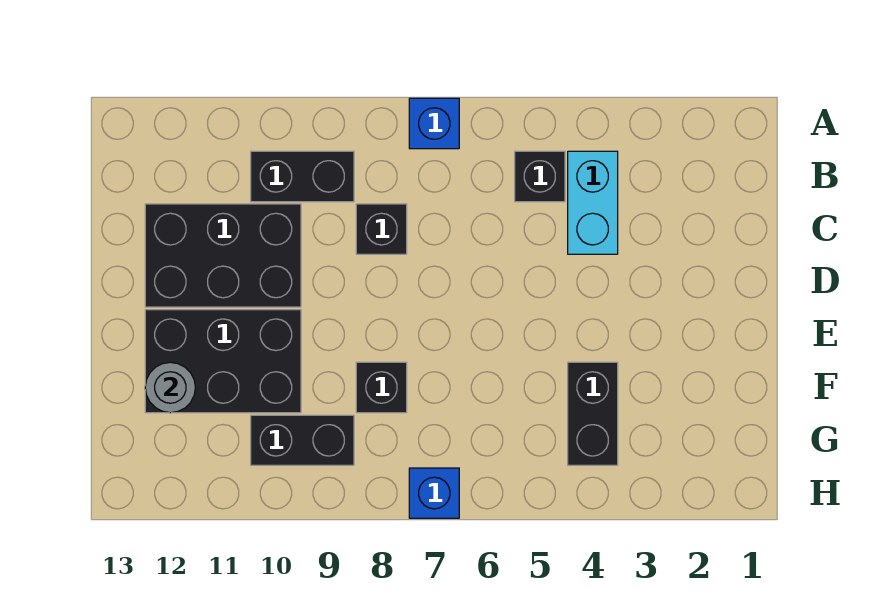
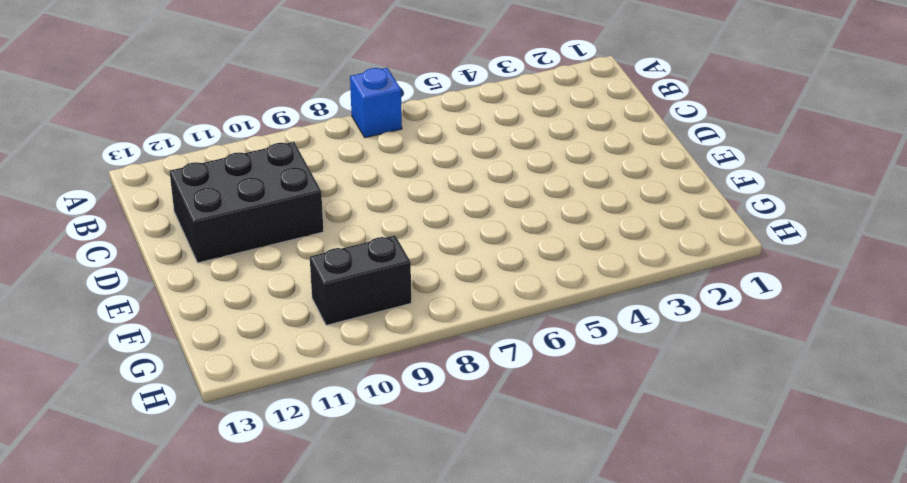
none -> cyan 1x2 brick [568,151,618,254]
none -> black 1x1 brick [515,151,565,202]
none -> black 1x2 brick [251,151,354,202]

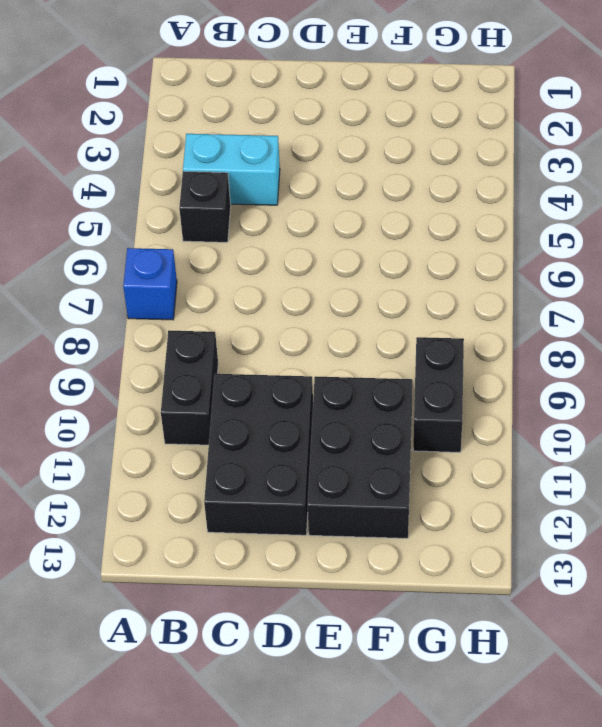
none -> black 1x1 brick [356,204,407,254]
none -> black 1x2 brick [568,362,618,465]
none -> black 1x1 brick [356,362,407,413]

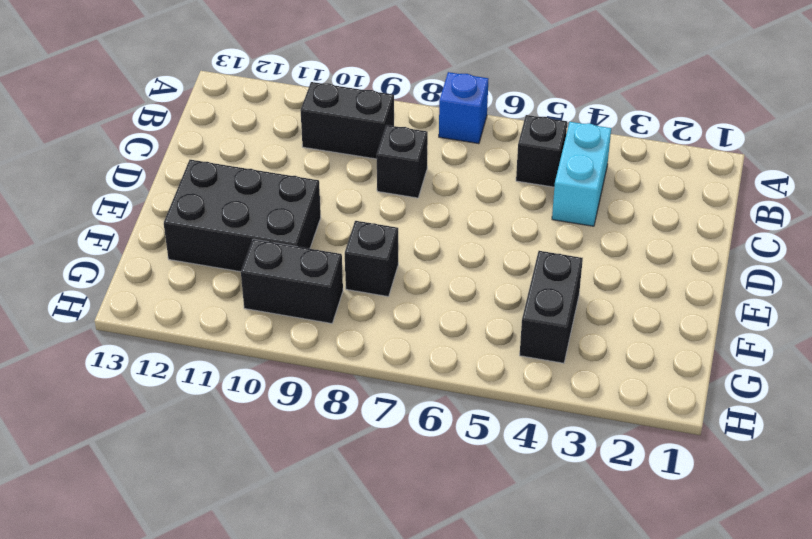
none -> black 2x3 brick [145,204,301,307]
none -> blue 1x1 brick [409,468,459,518]
none -> grey 1x1 round brick [145,362,195,413]

